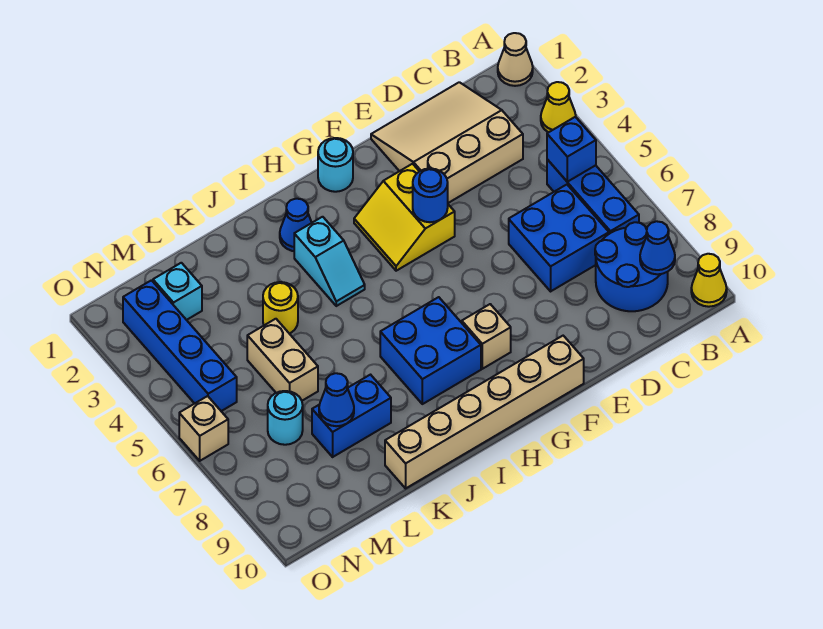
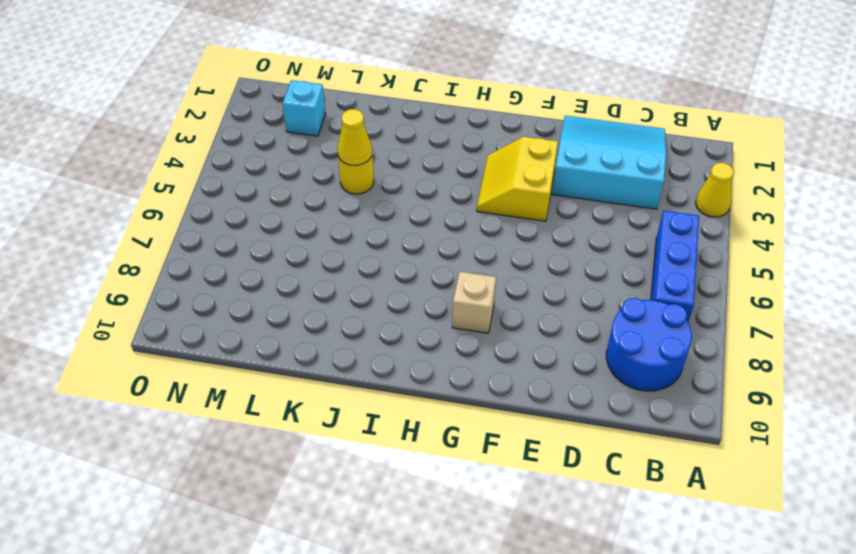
cyan 3x3 slope [552,116,666,209] -> tan 3x3 slope [371,82,523,203]
yellow 1x1 cone [338,109,372,166] -> yellow 1x1 cone moved to [691,254,727,307]
none -> tan 1x1 cone [498,33,533,86]
none -> blue 2x2 brick [509,185,609,291]
none -> tan 1x6 brick [385,336,584,488]

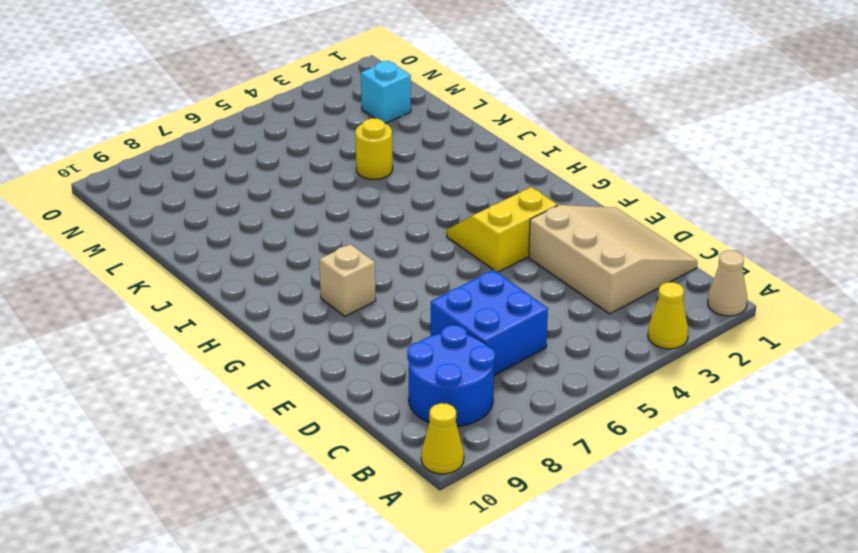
none -> blue 1x3 brick [547,159,639,234]
none -> tan 1x6 brick [385,336,584,488]
none -> cyan 1x1 round brick [318,138,353,192]

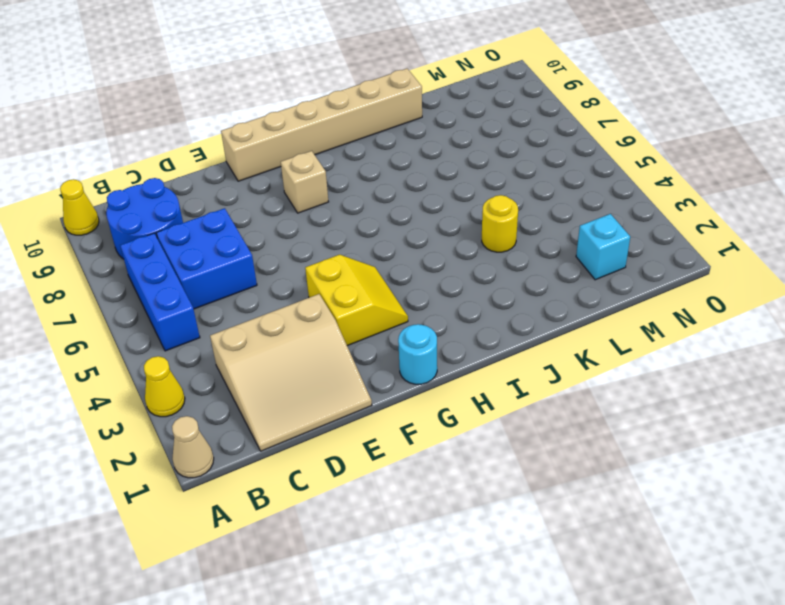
none -> blue 2x2 brick [380,297,481,404]
none -> blue 1x1 cone [280,199,312,251]
none -> cyan 1x2 slope [294,217,365,306]

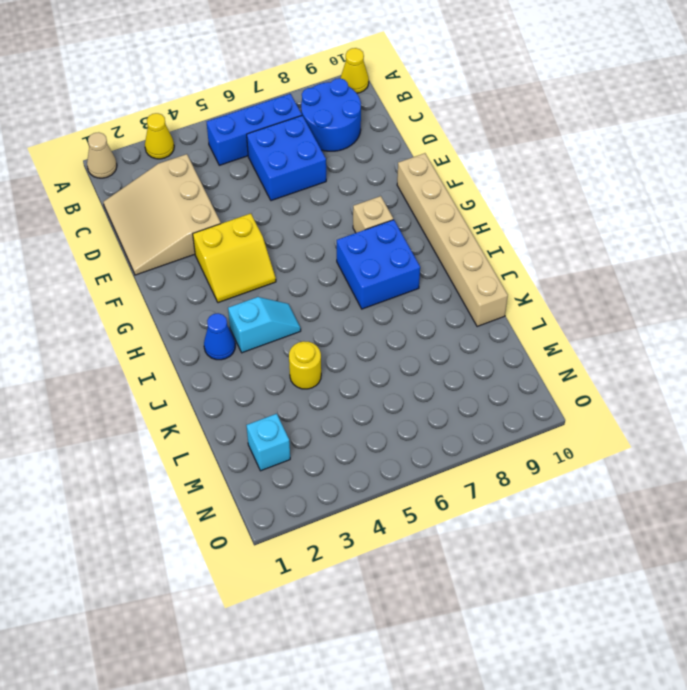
none -> cyan 1x1 round brick [318,138,353,192]
none -> blue 1x2 brick [312,375,391,457]
none -> tan 1x2 brick [247,319,318,401]

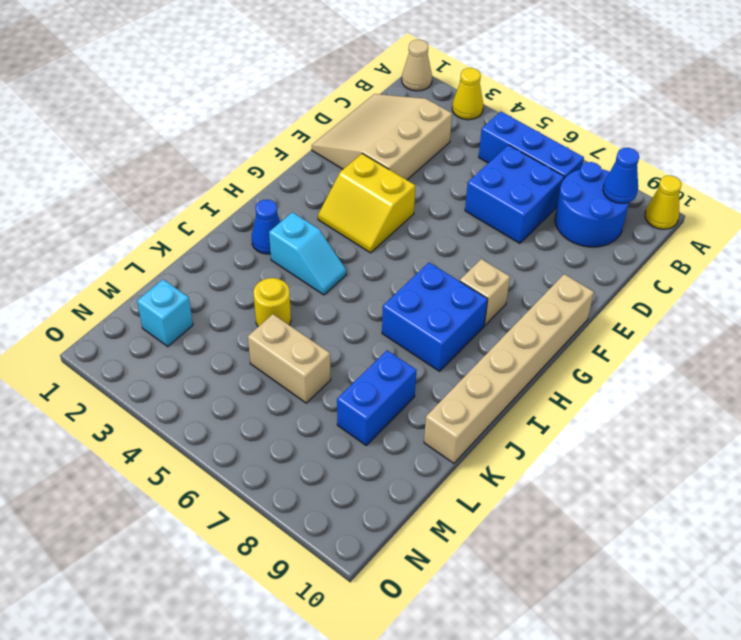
none -> cyan 1x1 round brick [318,138,353,192]
none -> cyan 1x1 round brick [268,391,303,445]
none -> blue 1x4 brick [123,280,237,411]

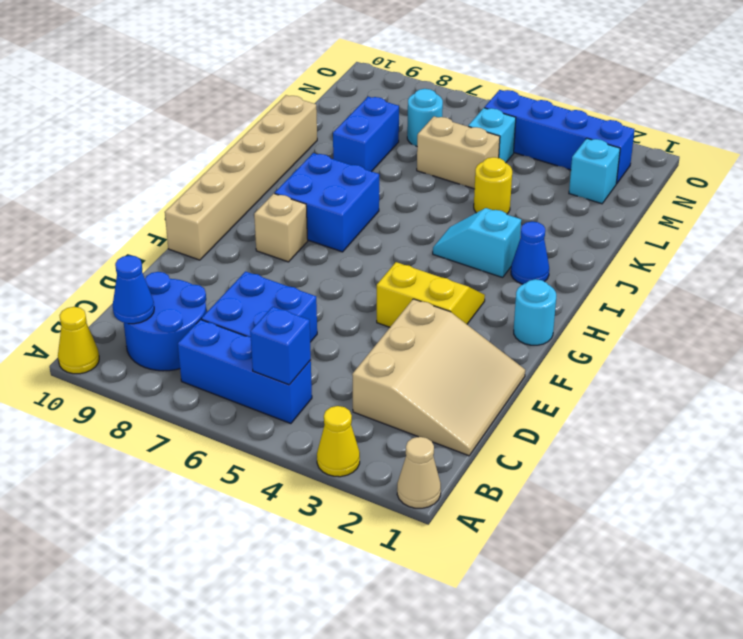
cyan 1x1 brick [468,108,516,163] -> none
none -> tan 1x1 brick [179,396,228,461]
none -> blue 1x1 round brick [413,168,448,222]
none -> blue 1x1 cone [319,373,354,426]

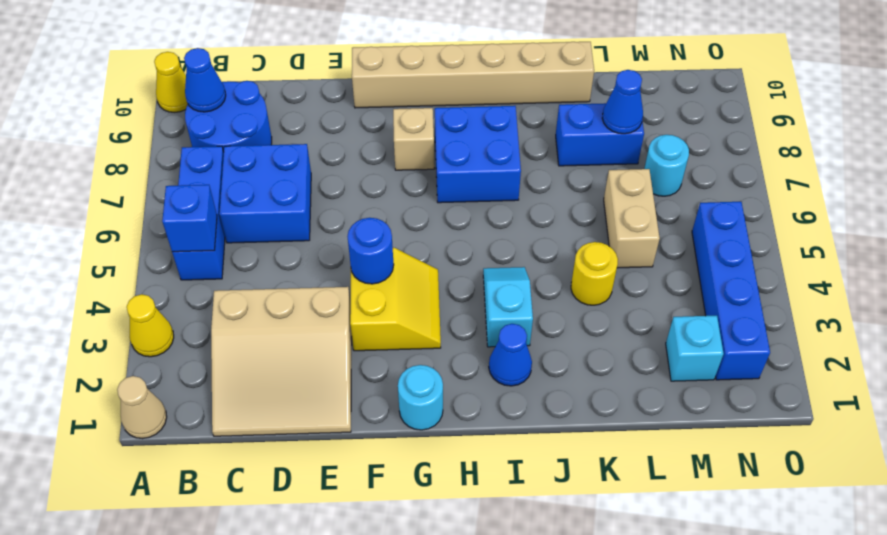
none -> tan 1x1 brick [179,396,228,461]

